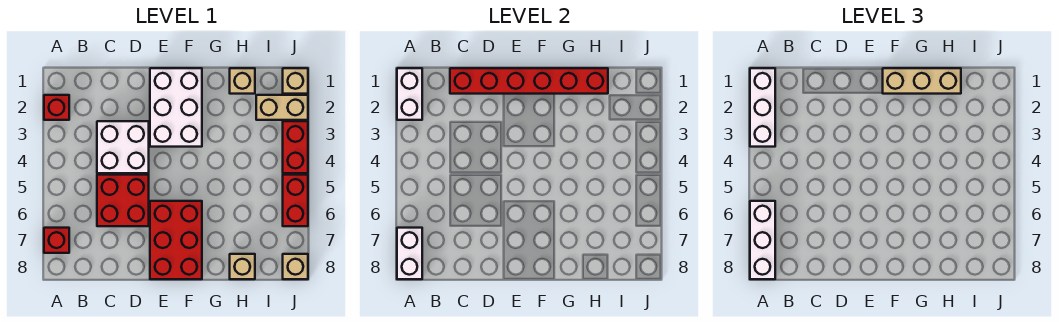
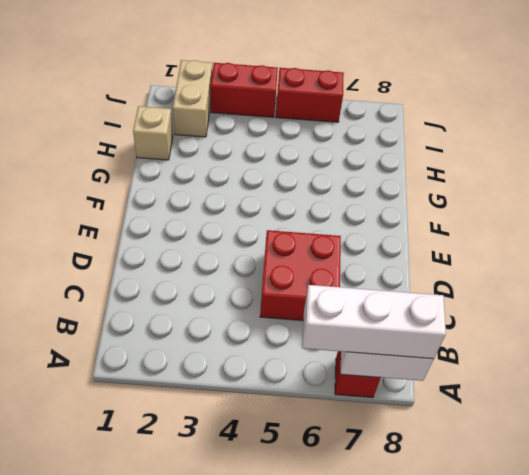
none -> red 1x1 brick [44,95,69,120]
none -> white 2x2 brick [97,121,149,173]
none -> white 2x3 brick [150,68,202,147]

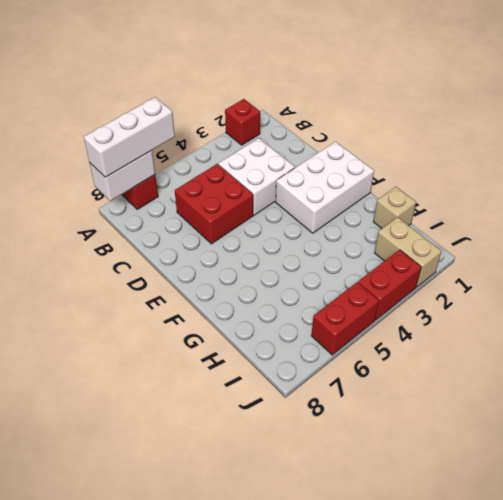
none -> red 2x3 brick [150,201,202,279]
none -> tan 1x1 brick [230,254,255,279]
none -> tan 1x1 brick [283,68,308,94]

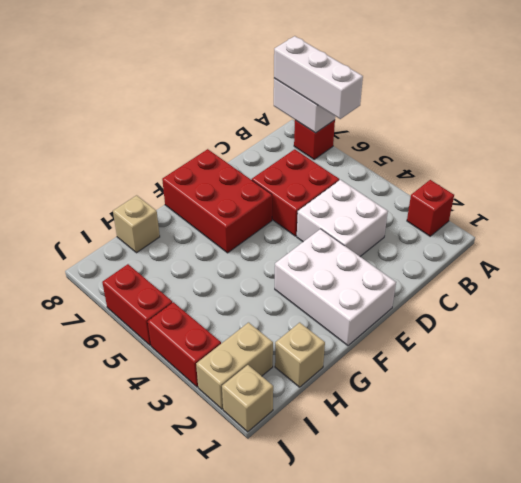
none -> tan 1x1 brick [283,254,308,279]
none -> white 1x2 brick [397,68,422,120]
none -> red 1x6 brick [450,68,608,94]

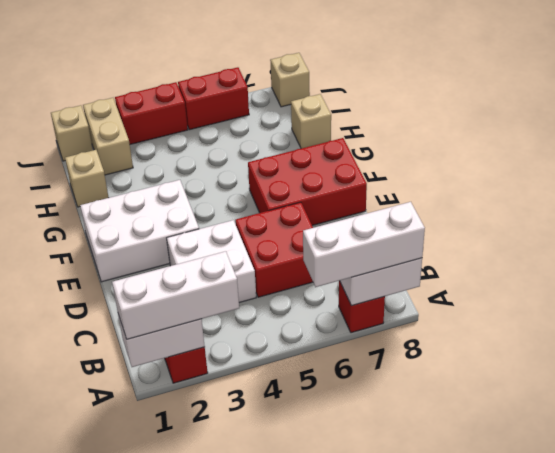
none -> red 1x6 brick [450,68,608,94]
none -> tan 1x3 brick [883,68,961,94]

